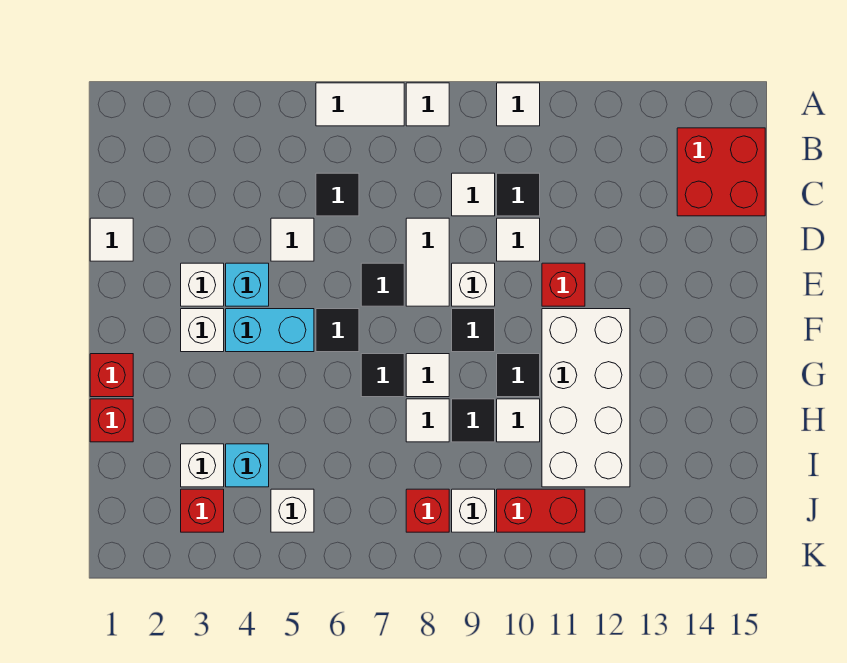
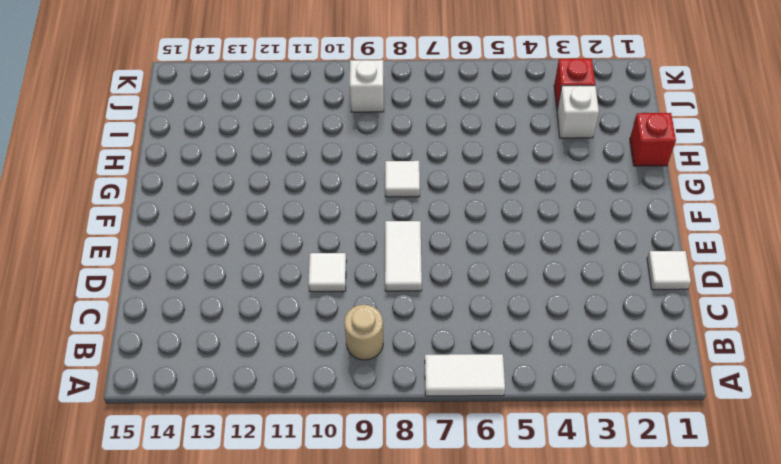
tan 1x1 round brick [344,305,383,360] -> none
none -> white 1x1 tile [406,83,449,126]
none -> white 1x1 tile [497,83,540,126]
none -> red 2x2 brick [677,128,765,216]
none -> black 1x1 tile [316,173,359,216]

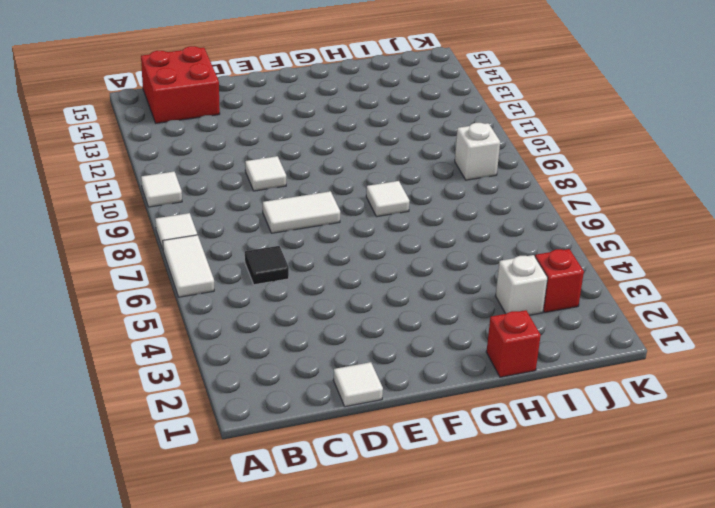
none -> white 1x1 tile [452,173,495,216]
none -> black 1x1 tile [497,173,540,216]
none -> white 1x1 tile [271,218,314,261]
none -> white 1x1 brick [181,263,224,306]

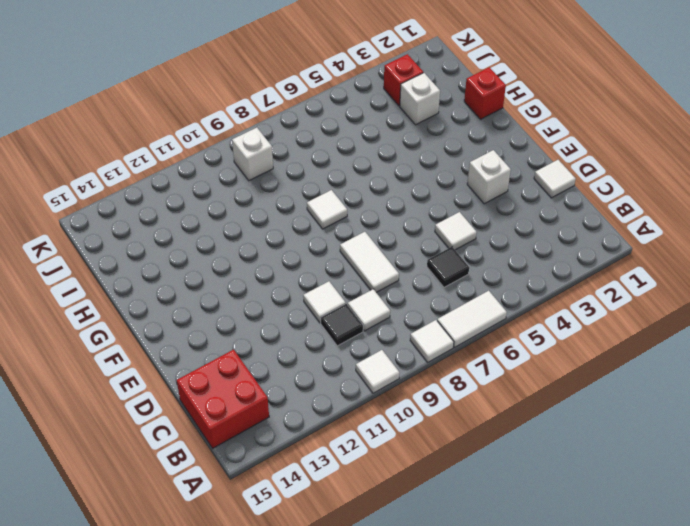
none -> cyan 1x1 brick [226,263,269,306]
none -> black 1x1 tile [361,263,404,306]
none -> white 1x1 brick [452,263,495,306]
none -> red 1x1 brick [542,263,585,306]

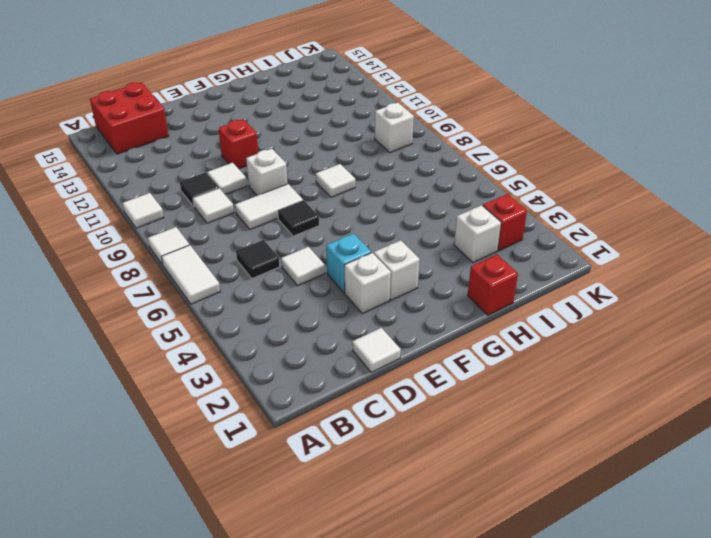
none -> cyan 1x2 brick [226,309,314,352]
none -> black 1x1 tile [316,309,359,352]
none -> black 1x1 tile [452,309,495,352]
none -> white 2x4 brick [542,309,630,487]

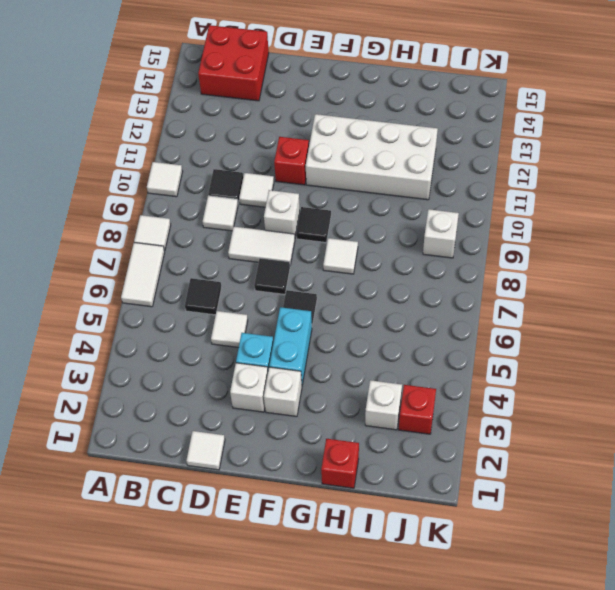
none -> red 1x1 brick [90,354,133,397]
none -> black 1x1 tile [361,354,404,397]
none -> black 1x1 tile [497,354,540,397]
none -> white 1x1 tile [406,399,449,442]

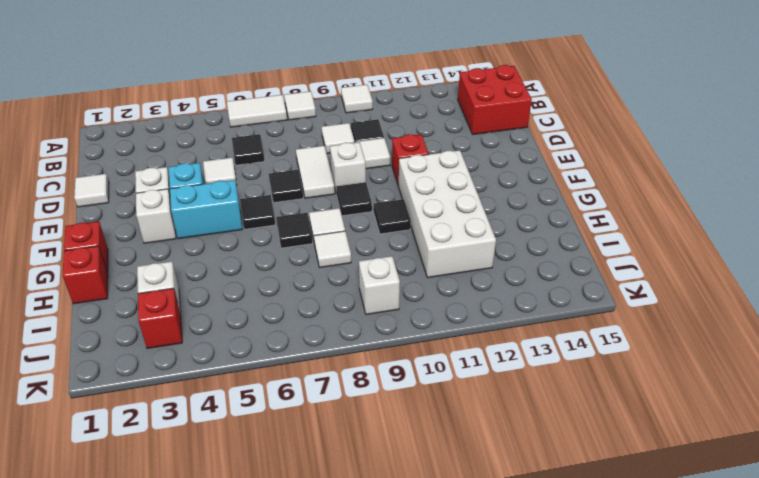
none -> black 1x1 tile [452,399,495,442]
none -> white 1x1 tile [497,399,540,442]
none -> cyan 1x1 brick [226,444,269,487]
none -> white 1x1 brick [271,489,314,532]

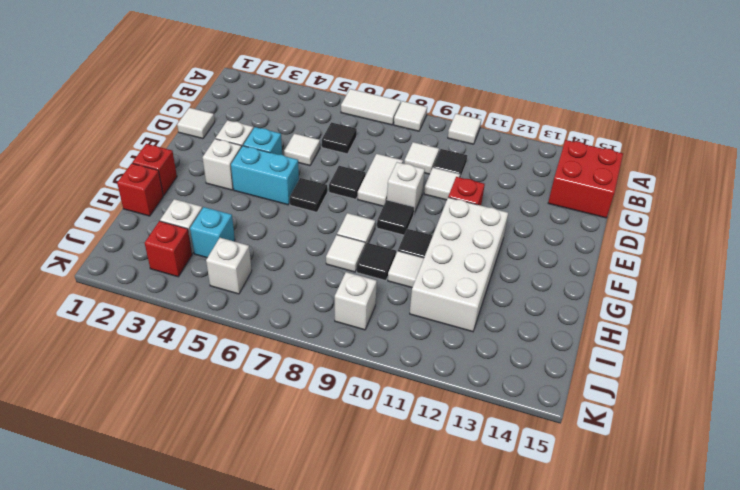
none -> black 1x1 tile [361,354,404,397]
none -> red 1x1 brick [406,489,449,532]
none -> red 1x2 brick [497,489,585,532]

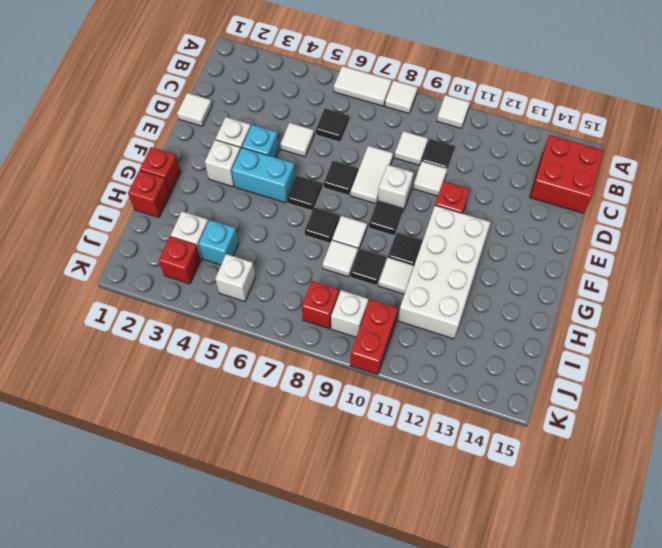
red 1x2 brick [350,299,398,375] -> red 1x2 brick turned to [497,489,585,532]

